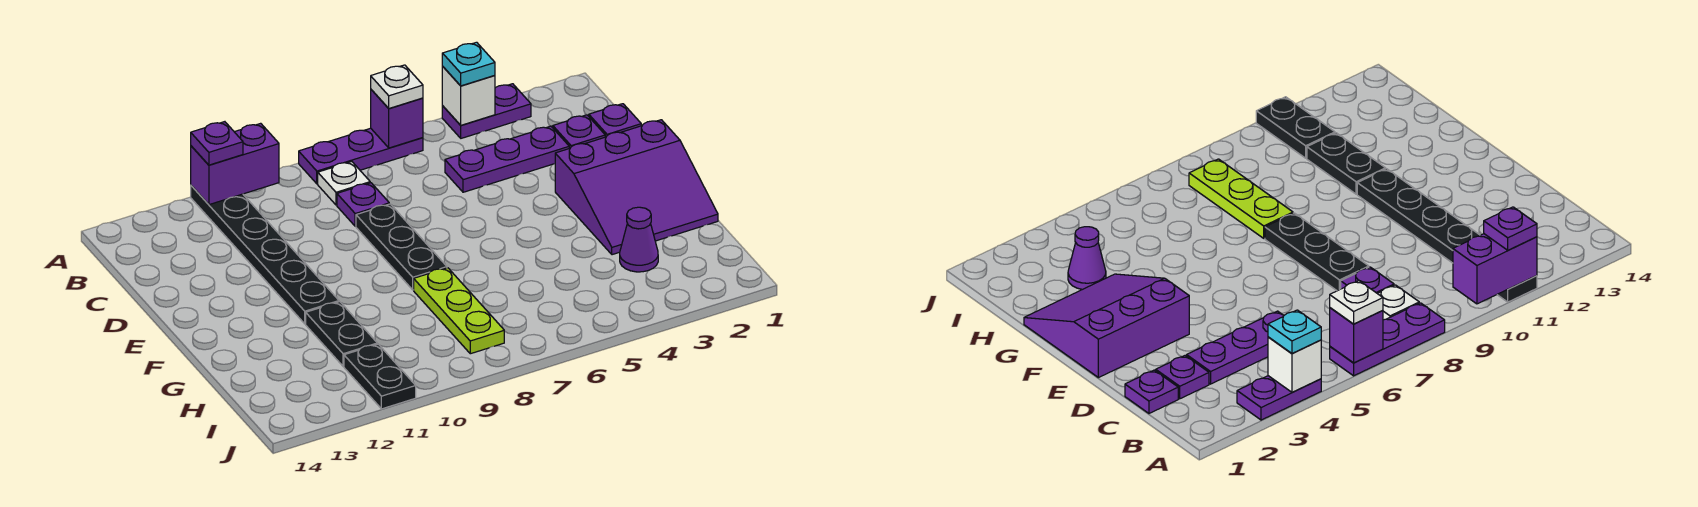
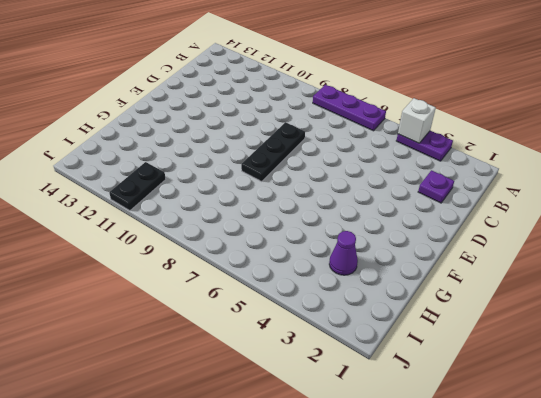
none -> black 1x6 plate [191,186,339,324]
none -> white 1x1 plate [318,162,370,205]
none -> purple 1x1 plate [589,104,641,137]

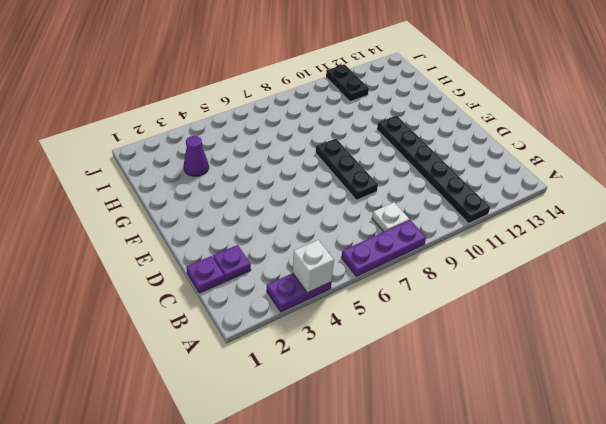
none -> purple 1x3 plate [445,126,569,192]
none -> purple 1x1 plate [337,183,389,226]
none -> purple 3x3 slope [555,120,718,255]

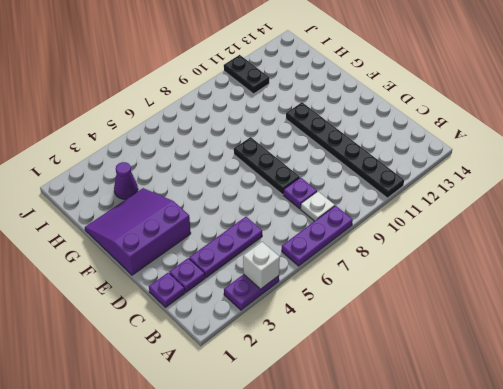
none -> lime 1x3 plate [414,268,504,354]
none -> black 1x2 plate [306,302,377,366]
none -> purple 1x1 brick [371,90,423,148]

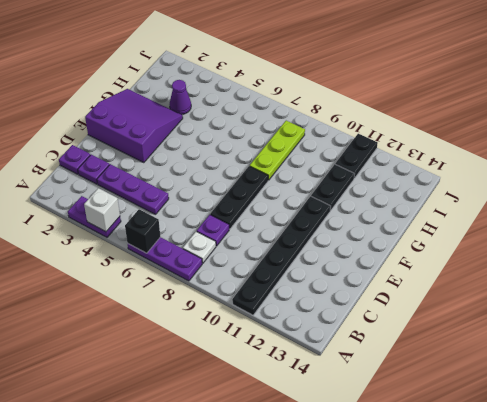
black 1x1 brick [125,209,160,253] -> purple 1x1 brick [371,90,423,148]
none -> purple 1x2 brick [191,123,279,205]
none -> cyan 1x1 plate [442,42,495,86]
none -> white 1x1 plate [371,65,423,109]

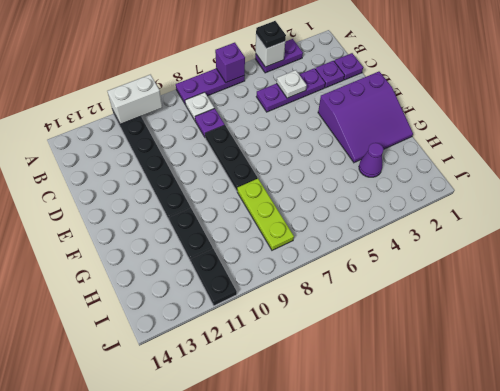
black 1x1 plate [256,21,286,49] -> cyan 1x1 plate [442,42,495,86]
white 1x2 brick [107,75,162,124] -> purple 1x2 brick [191,123,279,205]
white 1x1 plate [277,70,307,98] -> white 1x1 plate moved to [371,65,423,109]
none -> purple 1x1 plate [191,122,243,165]

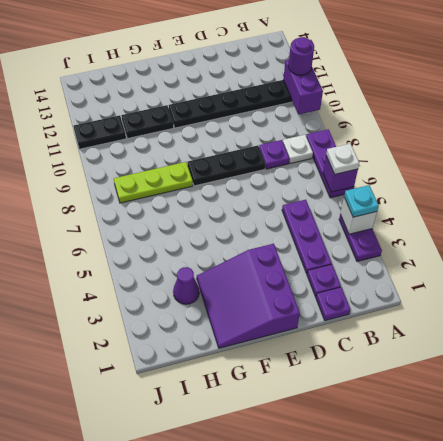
purple 1x1 round brick [288,37,314,75] -> purple 1x1 plate [191,122,243,165]

